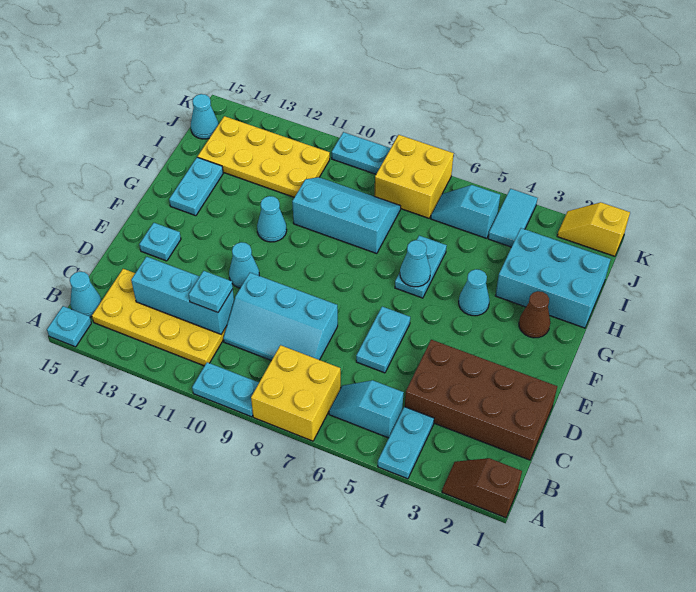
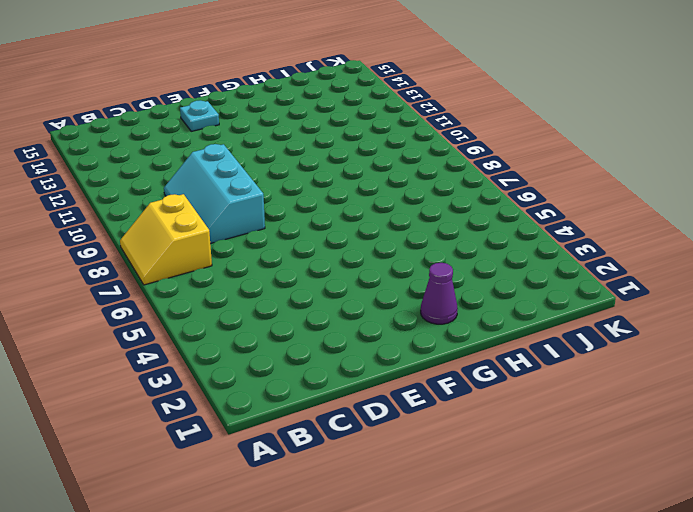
yellow 2x2 slope [120,194,212,285] -> yellow 2x2 brick [251,345,341,441]
purple 1x1 cone [421,263,458,324] -> brown 1x1 cone [519,291,550,338]
none -> brown 1x2 slope [442,458,522,518]
none -> cyan 1x2 plate [378,407,434,479]
none -> cyan 1x2 plate [192,362,259,417]
none -> cyan 1x1 plate [47,306,91,347]

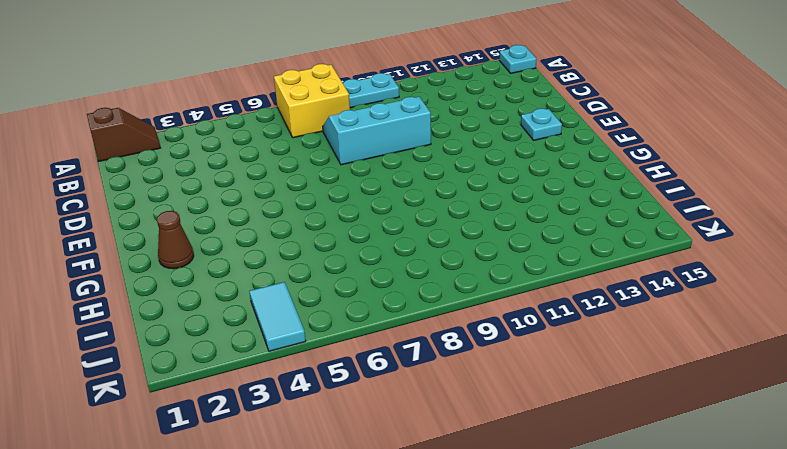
none -> cyan 1x2 plate [378,407,434,479]
none -> cyan 1x2 slope [329,380,404,438]
none -> yellow 2x4 plate [92,269,227,366]
none -> cyan 1x1 cone [70,272,101,317]

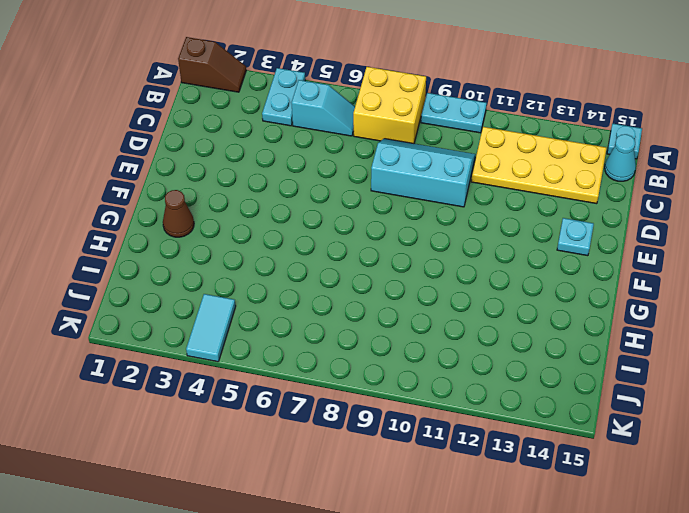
none -> brown 2x4 brick [405,340,557,460]
none -> cyan 1x2 plate [356,307,410,373]
none -> cyan 1x1 cone [229,242,259,288]
none -> cyan 1x1 cone [459,269,489,316]

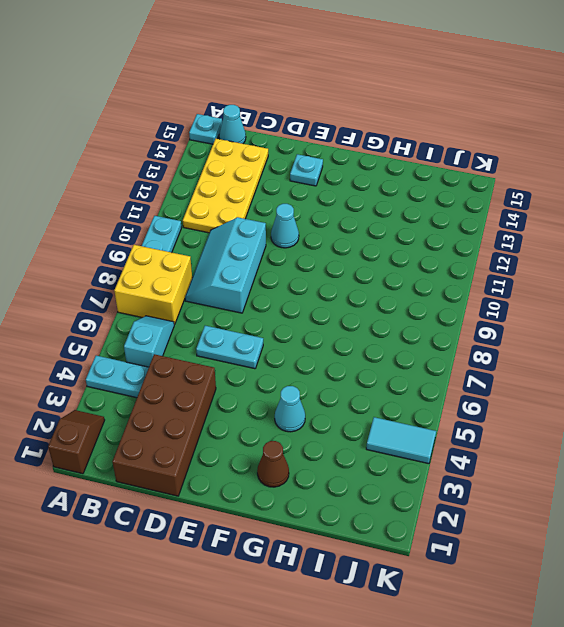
none -> cyan 1x2 plate [395,236,447,298]
none -> cyan 1x1 cone [257,196,287,242]
none -> cyan 1x2 plate [169,157,223,216]
none -> cyan 2x3 brick [495,228,610,328]

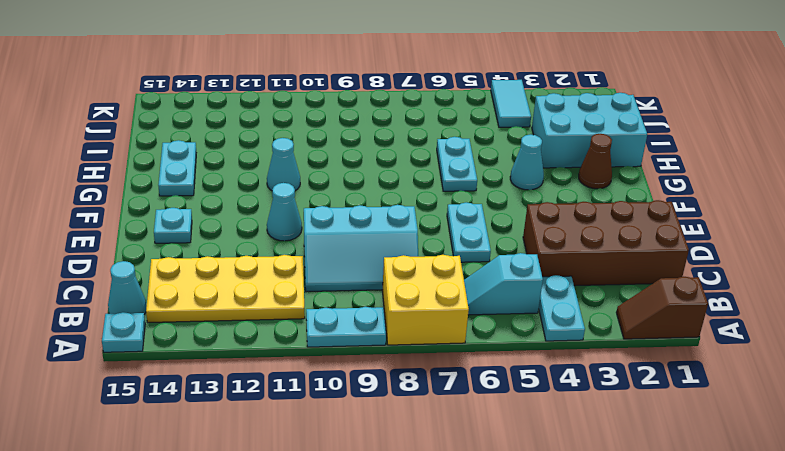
none -> cyan 2x3 slope [292,177,401,254]
none -> yellow 2x4 plate [198,116,330,197]
none -> cyan 1x2 slope [431,185,500,238]
none -> yellow 2x2 brick [374,135,454,218]

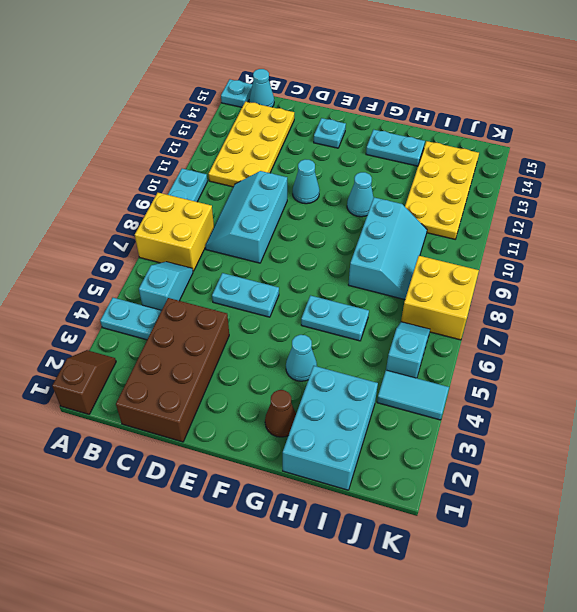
none -> cyan 1x1 cone [191,94,218,139]
none -> yellow 1x2 slope [557,202,630,256]
none -> cyan 1x2 plate [332,132,391,174]
none -> cyan 1x3 brick [131,257,234,334]

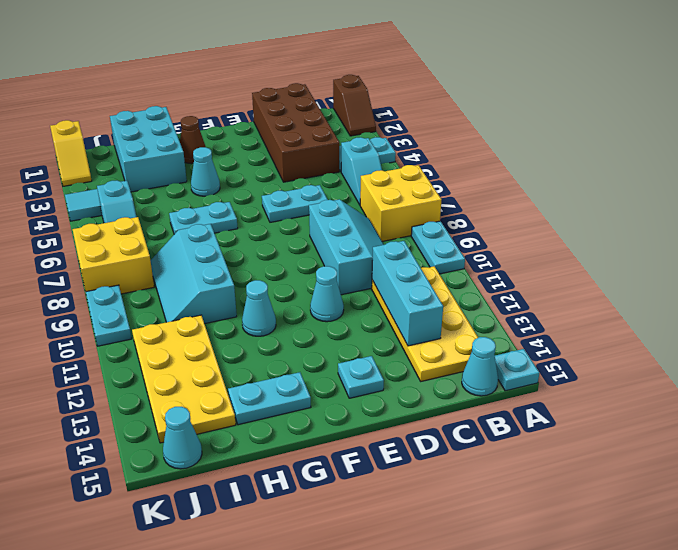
none -> cyan 1x1 cone [400,240,431,287]
none -> cyan 1x1 plate [189,271,233,312]

